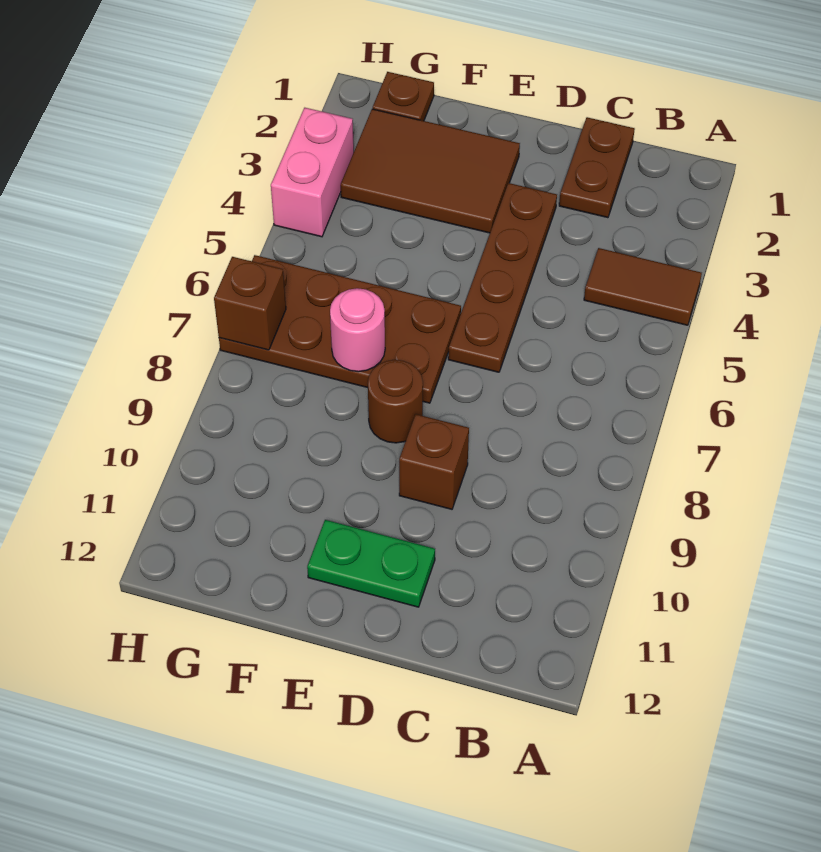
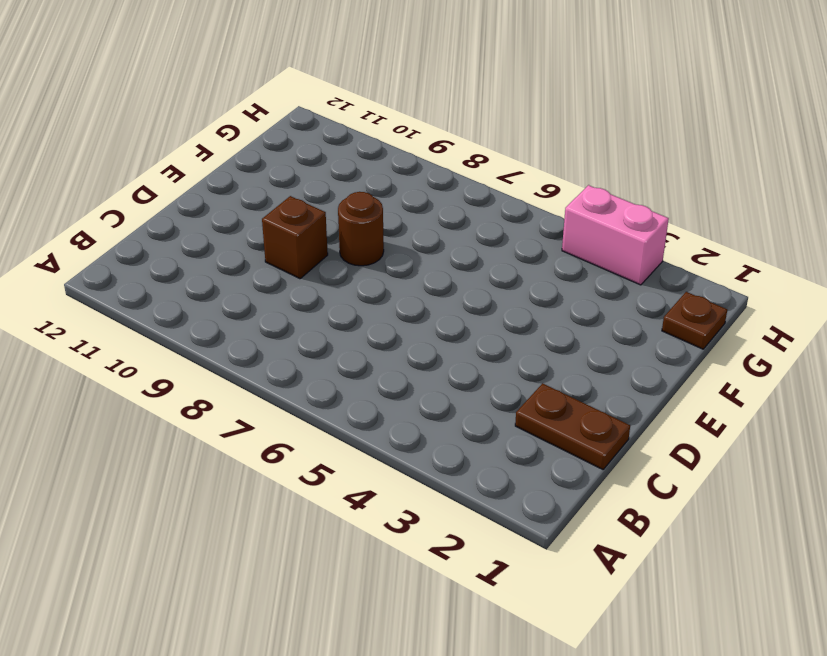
none -> brown 1x2 tile [584,248,702,325]
none -> brown 1x4 plate [448,183,557,372]
none -> green 1x2 plate [307,520,435,607]

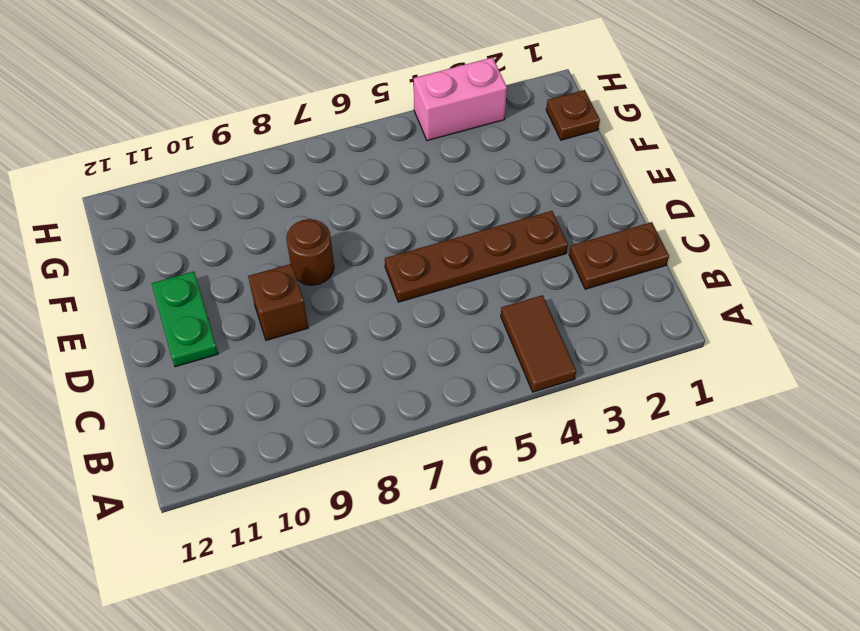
none -> brown 2x3 tile [341,109,520,233]
none -> brown 2x4 plate [219,255,461,403]
none -> pink 1x1 round brick [330,288,385,372]

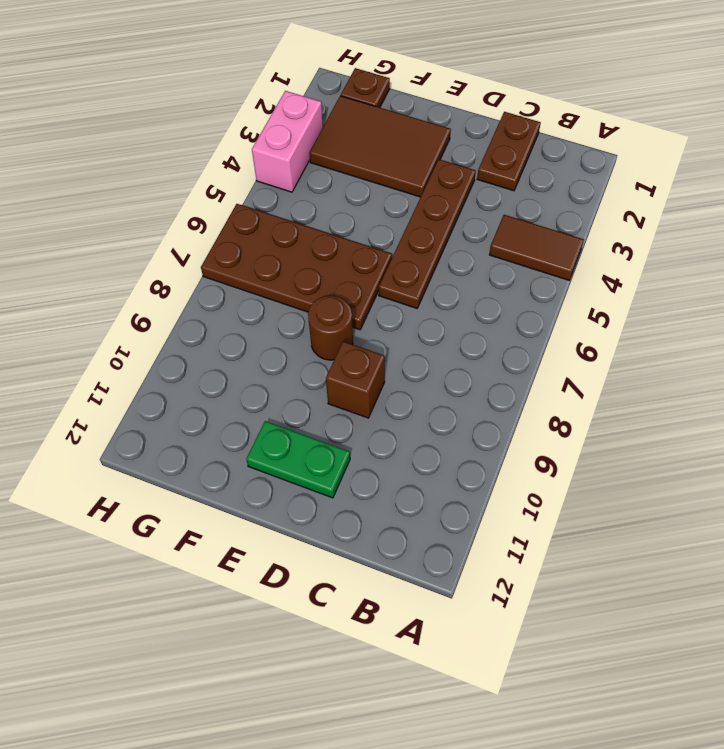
none -> pink 1x1 round brick [330,288,385,372]
none -> brown 1x1 brick [214,257,286,350]

